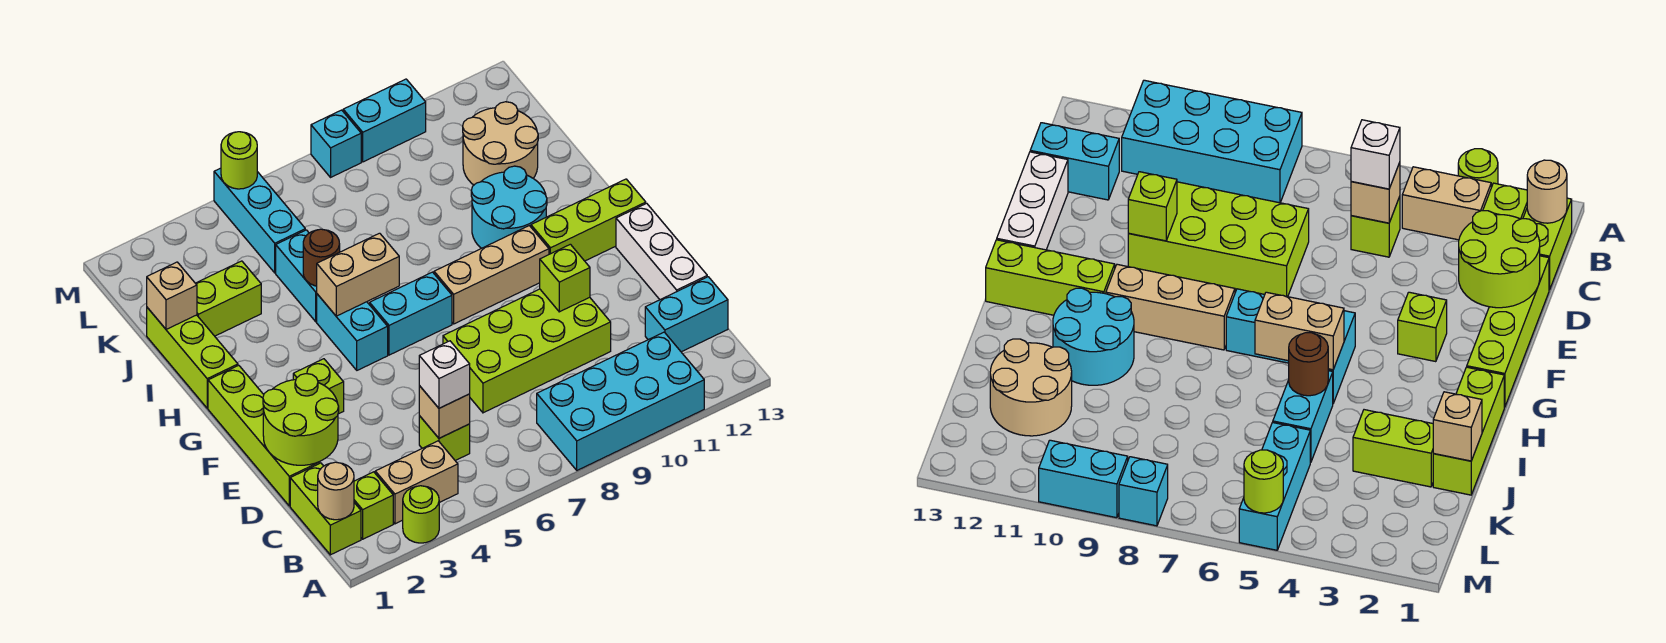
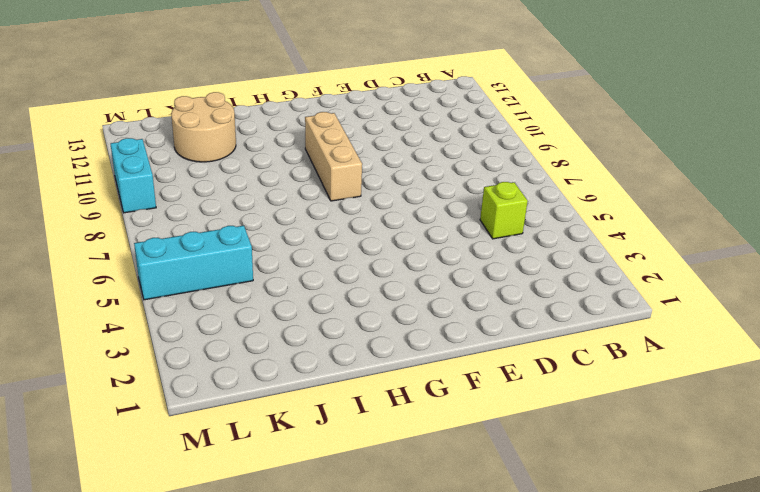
none -> lime 1x1 round brick [403,486,439,543]
none -> cyan 2x4 brick [537,332,704,470]
none -> lime 1x2 brick [290,463,361,555]
none -> lime 1x1 brick [354,472,393,539]

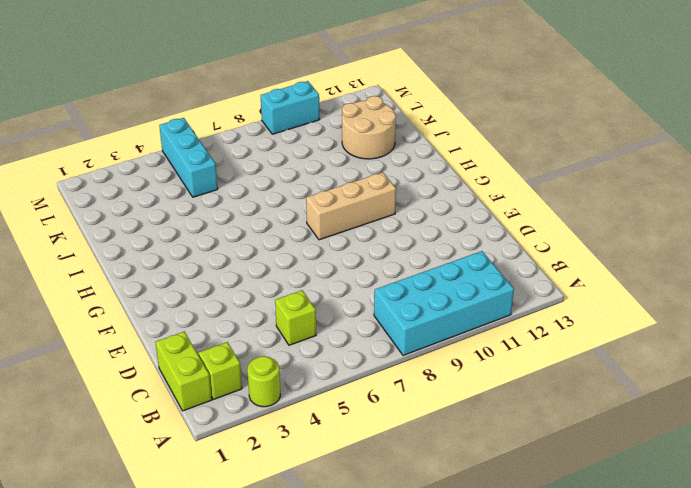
none -> tan 1x2 brick [375,441,458,524]
none -> cyan 1x2 brick [645,277,728,352]
none -> lime 1x4 brick [208,365,320,506]
none -> lime 2x4 brick [443,289,611,413]

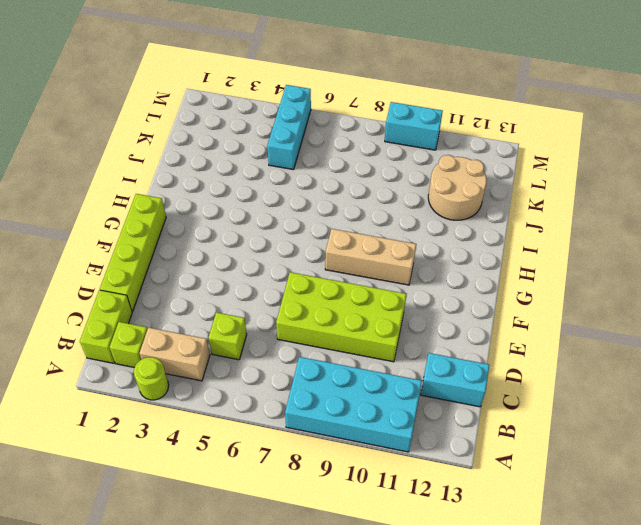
none -> white 1x3 brick [616,203,707,300]
none -> lime 1x1 brick [293,359,344,414]
none -> cyan 1x2 brick [317,294,388,370]
none -> cyan 1x2 brick [370,272,452,355]

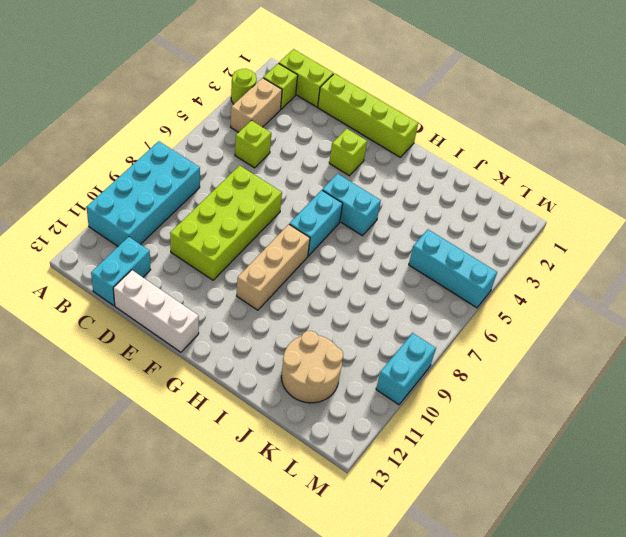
none -> lime 1x3 brick [531,179,646,261]
none -> lime 1x3 brick [147,308,238,408]
none -> cyan 2x2 round brick [471,166,547,248]
none -> cyan 1x2 brick [276,230,317,322]

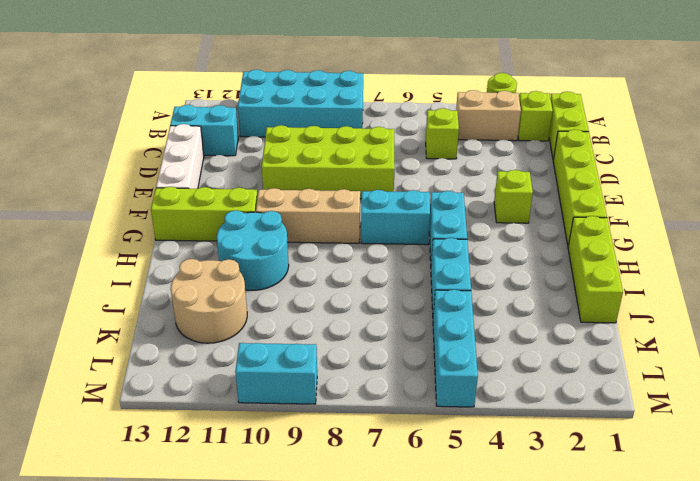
none -> lime 1x2 brick [195,261,261,336]
none -> cyan 1x1 brick [311,110,361,177]
none -> tan 1x1 round brick [318,462,354,520]
none -> tan 1x1 brick [419,386,470,438]

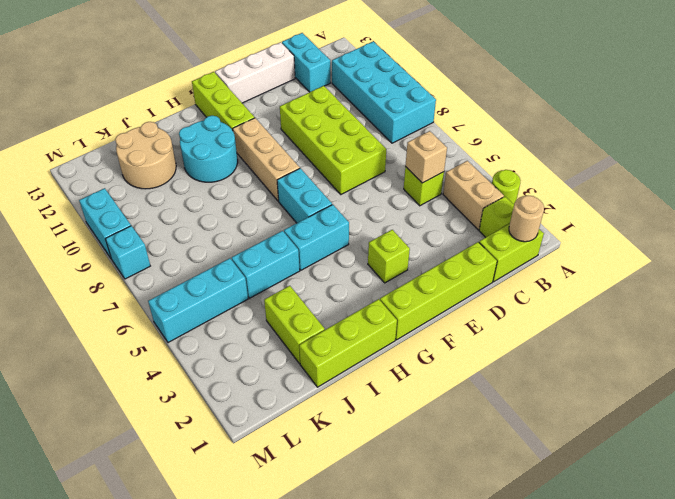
none -> lime 2x2 round brick [263,374,339,465]
none -> lime 1x1 brick [540,244,590,312]
none -> tan 1x2 brick [317,233,399,316]
none -> brown 1x1 round brick [303,229,340,286]

